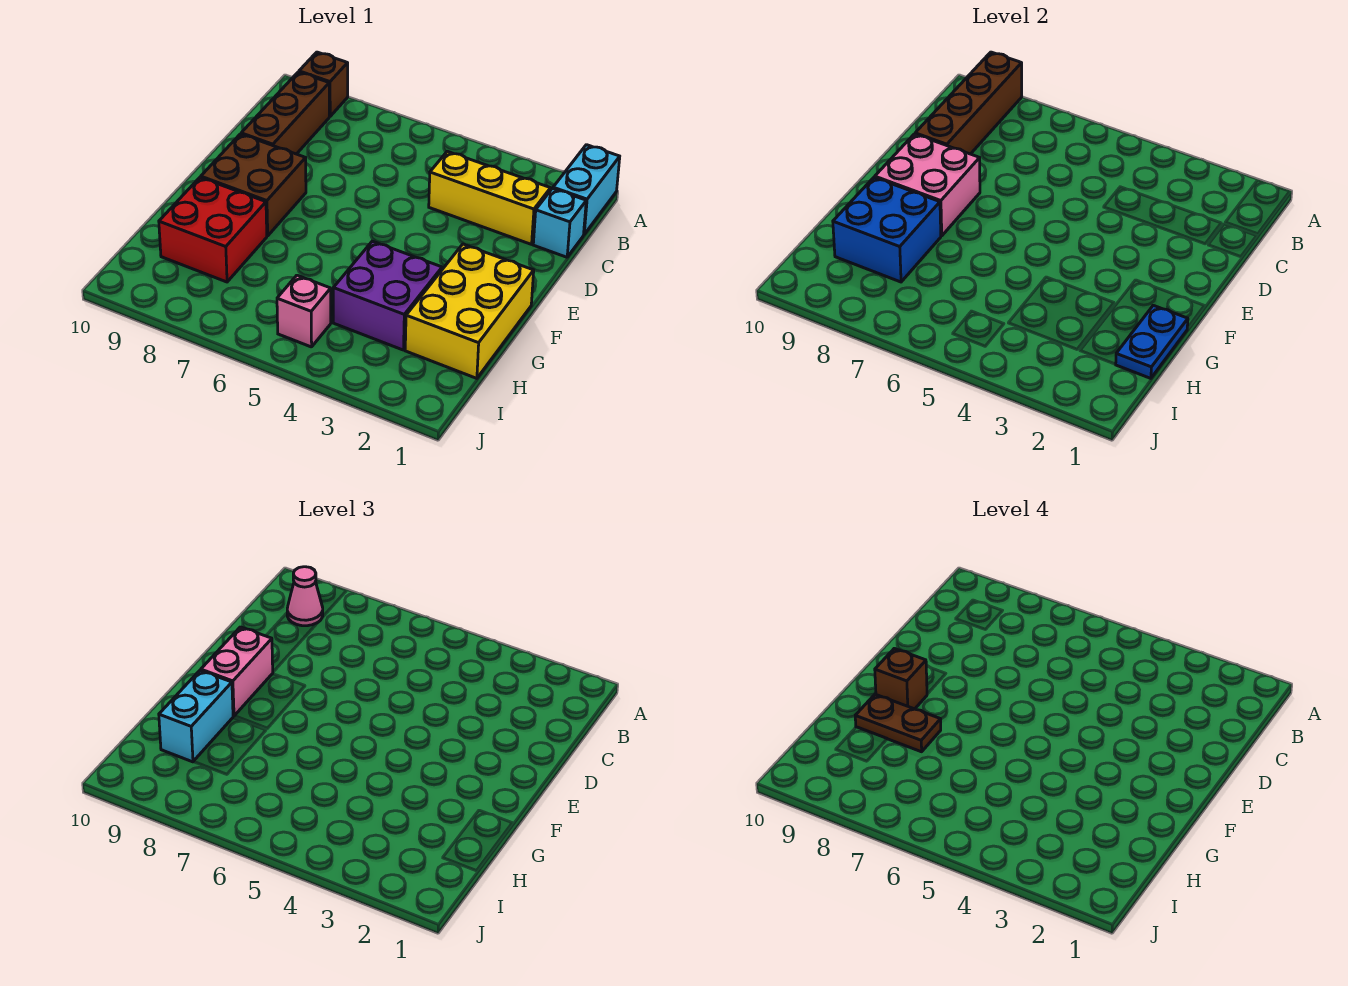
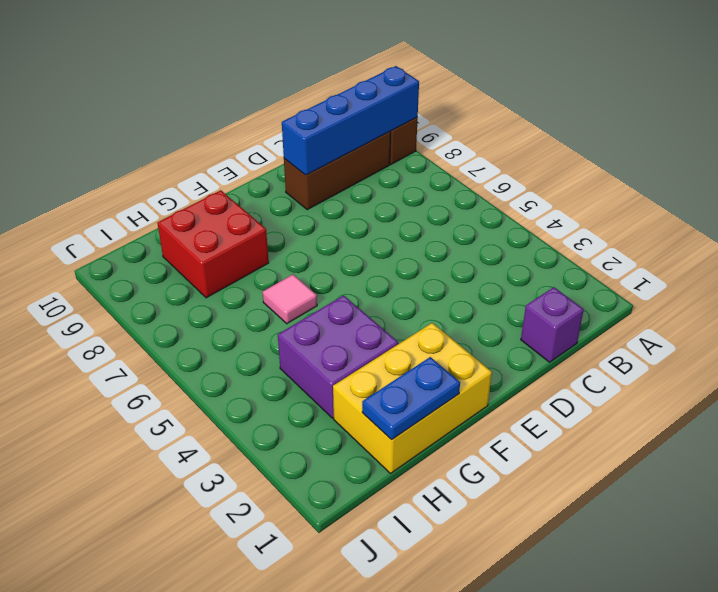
blue 1x4 brick [282,66,419,175] -> brown 1x4 brick [915,52,1022,154]
purple 1x1 brick [521,287,584,362] -> cyan 1x1 brick [533,189,586,257]
pink 1x1 tile [263,275,317,324] -> none
none -> cyan 1x2 brick [553,145,620,234]
none -> yellow 1x3 brick [429,151,551,244]
none -> brown 2x2 brick [201,134,306,236]

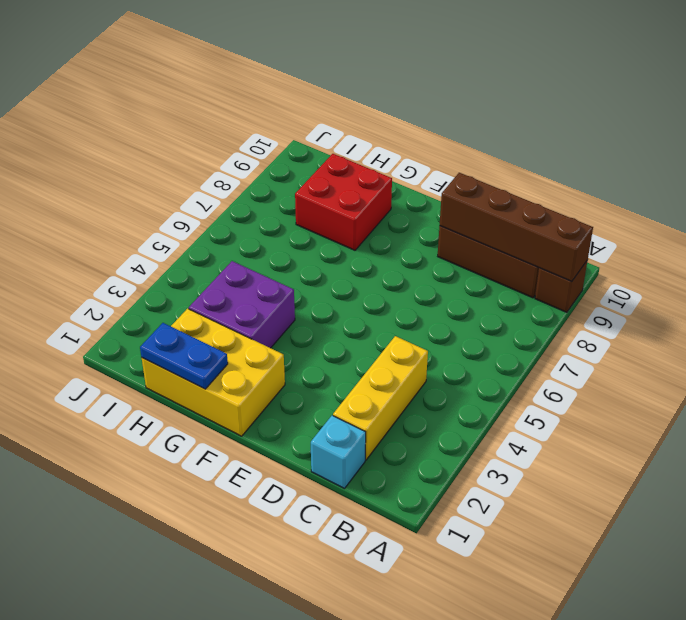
none -> cyan 1x2 brick [553,145,620,234]
none -> brown 2x2 brick [201,134,306,236]
none -> pink 1x1 brick [277,275,331,347]

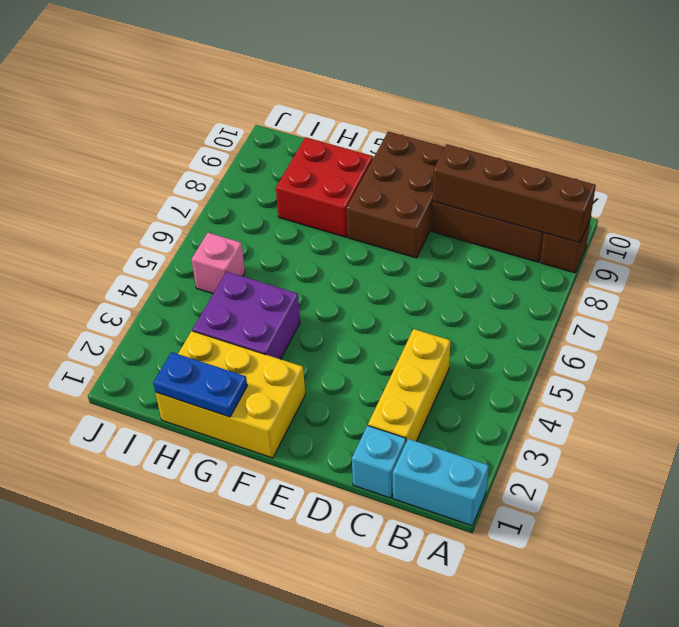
brown 2x3 brick [346,132,445,258] -> brown 2x2 brick [201,134,306,236]
none -> pink 2x2 brick [875,134,980,236]
none -> blue 2x2 brick [833,177,941,282]
none -> pink 1x1 cone [287,567,323,626]

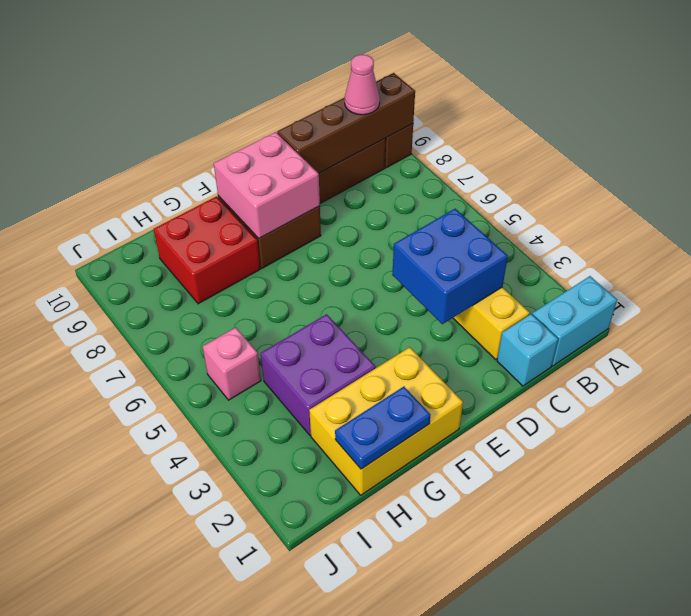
blue 2x2 brick [392,209,508,324] -> blue 2x2 brick moved to [833,177,941,282]
none -> pink 1x2 brick [201,627,273,716]
none -> cyan 1x2 brick [159,670,233,762]
none -> brown 1x1 brick [875,648,927,709]

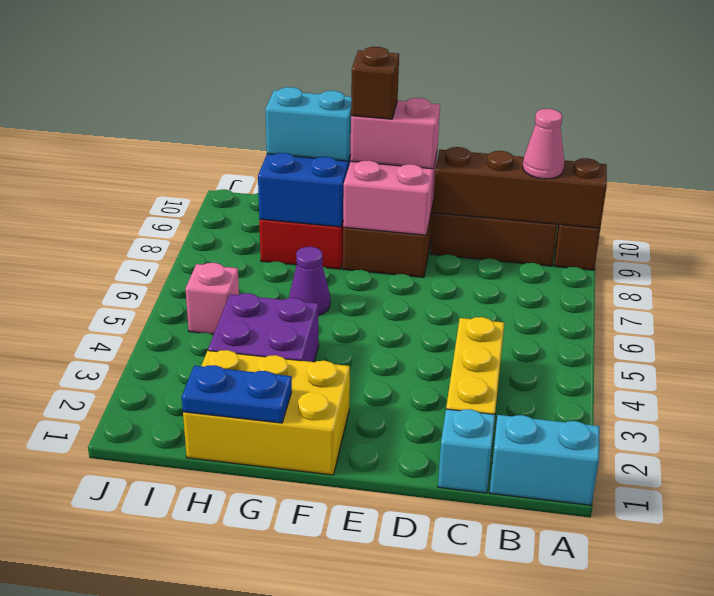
purple 1x1 cone [289,247,330,316] -> none
none -> brown 1x2 plate [855,694,941,752]

